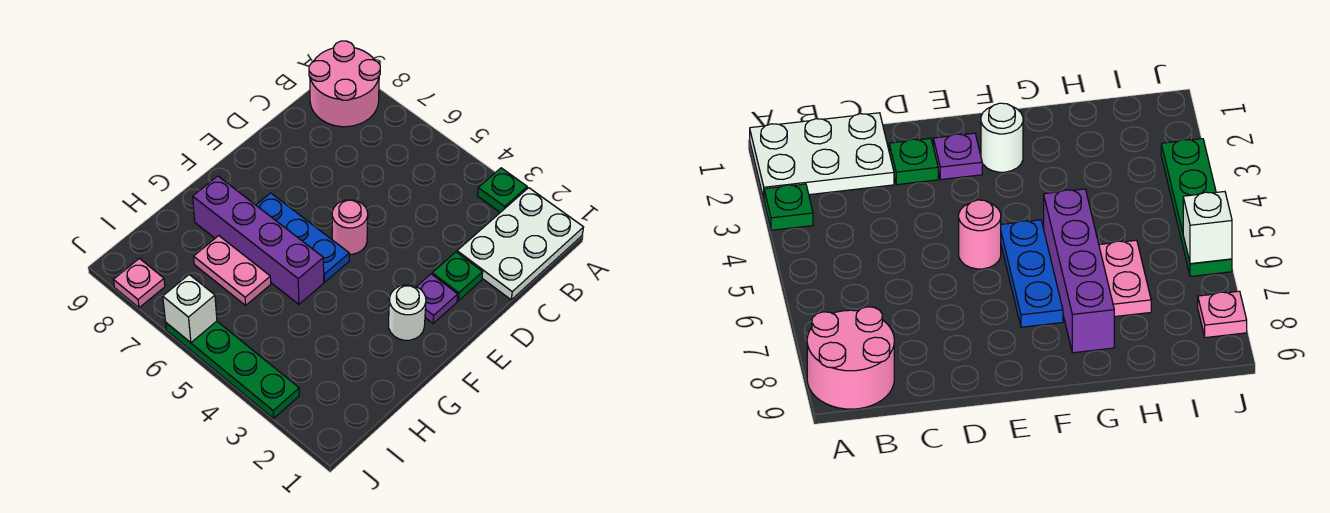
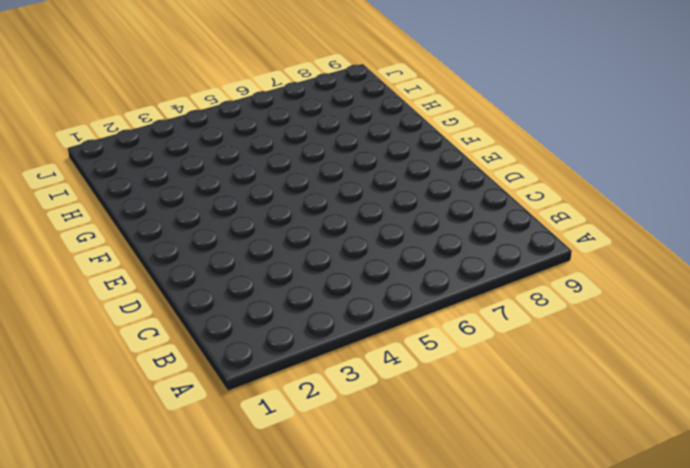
none -> white 2x3 plate [457,188,584,300]
none -> green 1x1 plate [478,168,527,212]
none -> pink 2x2 round brick [309,41,380,127]

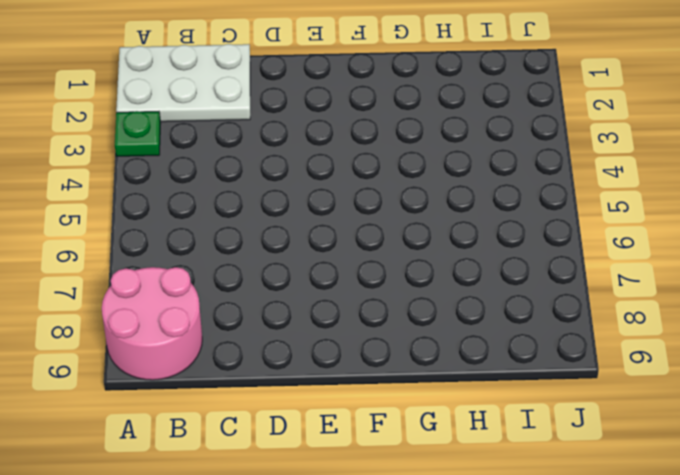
none -> green 1x1 plate [432,252,483,301]
none -> purple 1x1 plate [417,274,458,323]
none -> pink 1x1 round brick [332,200,368,254]

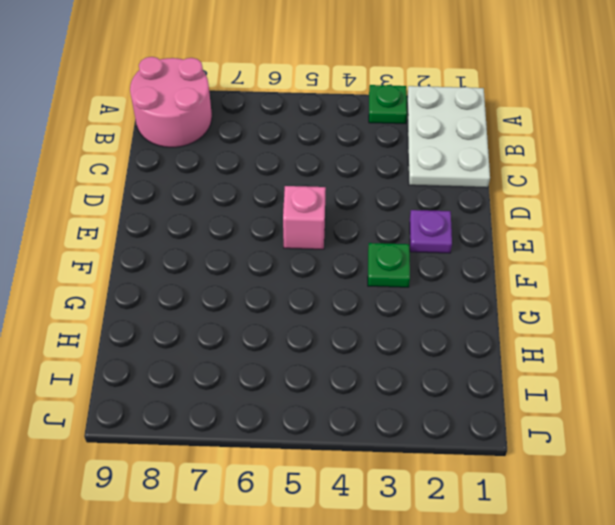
pink 1x1 brick [283,186,326,249] -> pink 1x1 round brick [332,200,368,254]
green 1x1 plate [368,243,410,287] -> green 1x1 plate moved to [432,252,483,301]
none -> white 1x1 round brick [389,285,426,340]
none -> blue 1x3 plate [256,193,349,282]
none -> purple 1x4 brick [193,176,324,304]

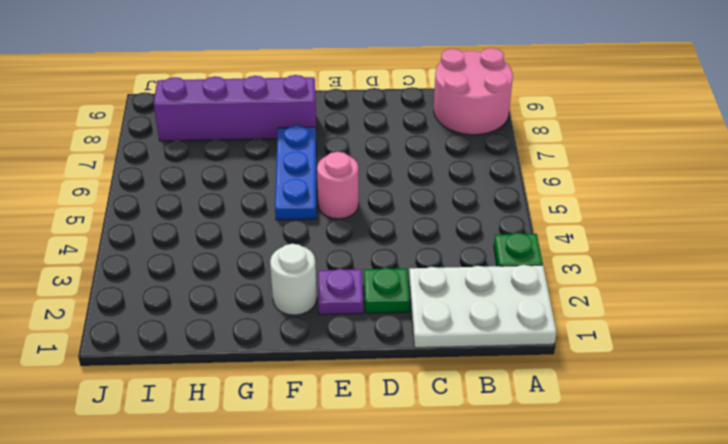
purple 1x4 brick [154,75,316,141] -> purple 1x4 brick turned to [193,176,324,304]
none -> pink 1x2 plate [194,236,271,305]
none -> green 1x4 plate [166,321,299,418]
none -> pink 1x1 plate [114,259,165,308]

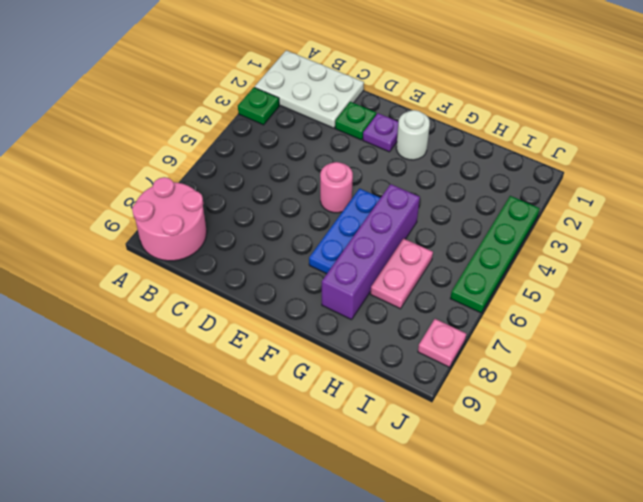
none -> white 1x1 brick [163,275,217,343]

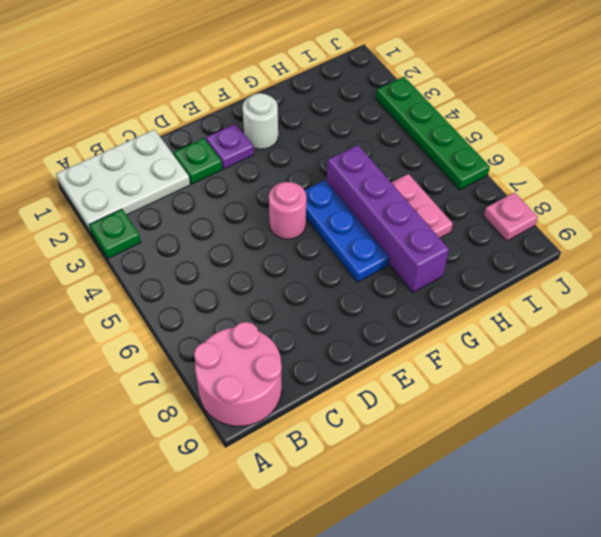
none -> white 1x1 brick [163,275,217,343]

